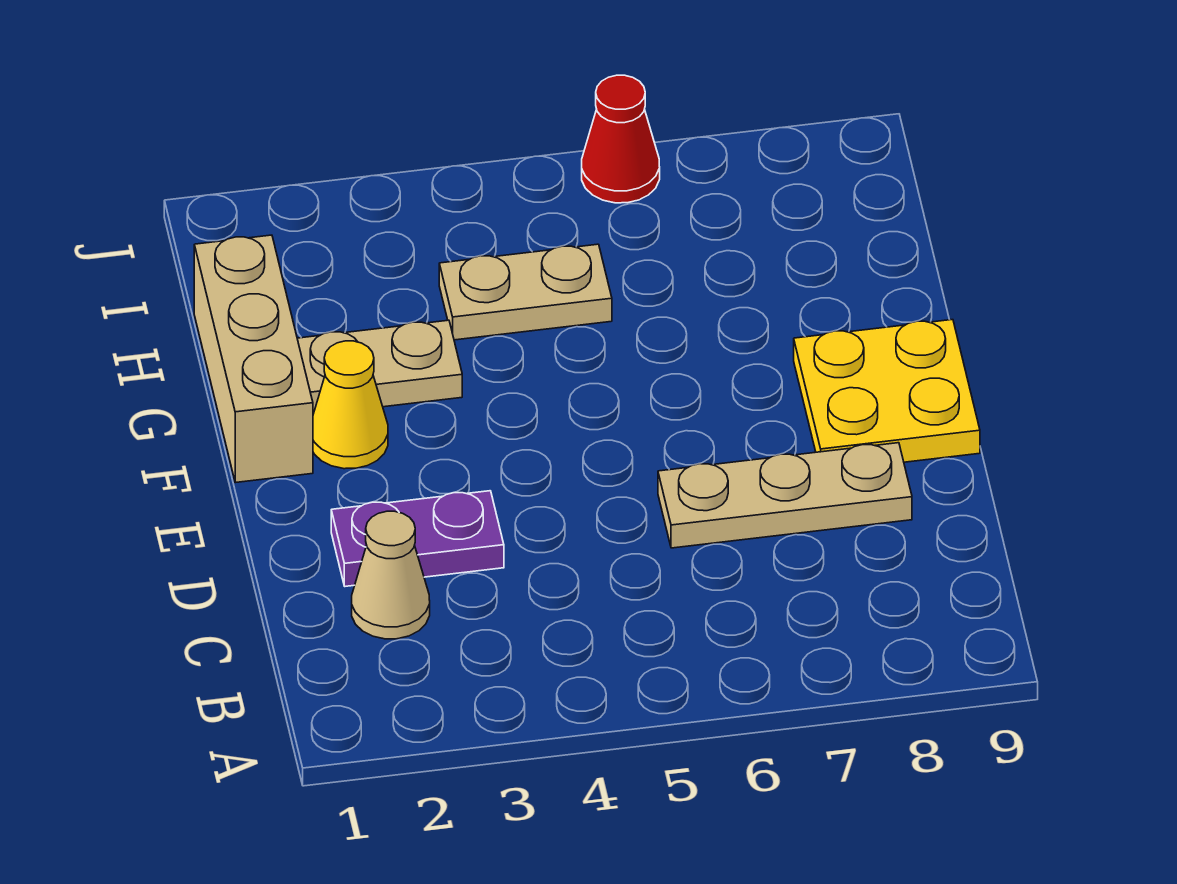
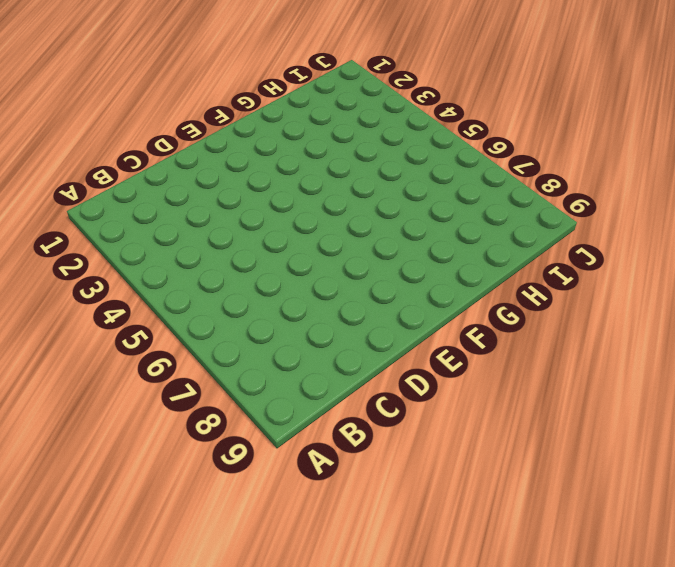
none -> tan 1x1 cone [352,511,430,639]
none -> purple 1x2 plate [331,491,504,586]

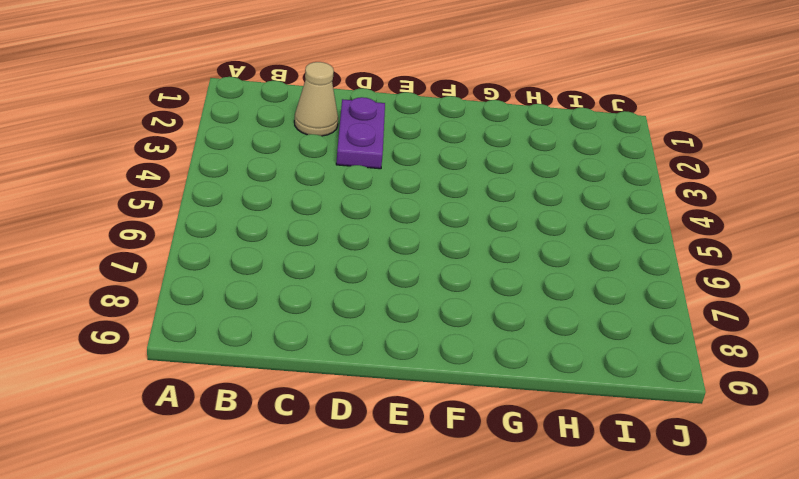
none -> tan 1x3 plate [658,443,912,548]
none -> yellow 2x2 plate [794,320,980,462]

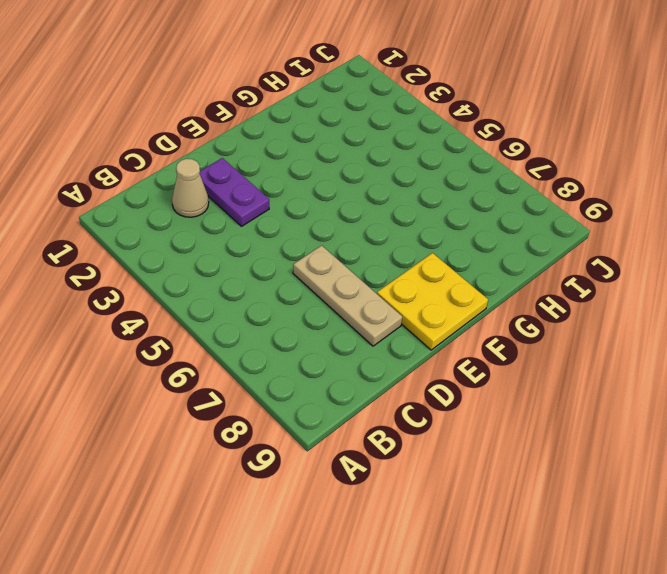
none -> tan 1x3 brick [194,235,313,483]
none -> yellow 1x1 cone [313,341,388,469]

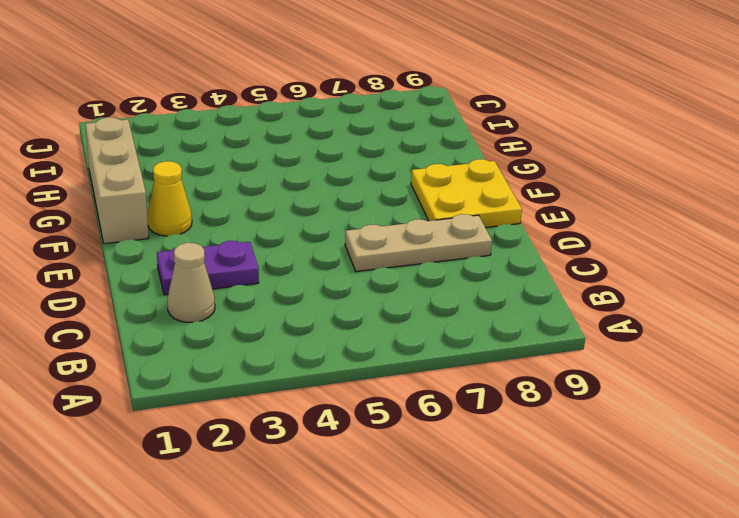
none -> tan 1x2 plate [297,320,462,414]
none -> tan 1x2 plate [439,244,612,340]

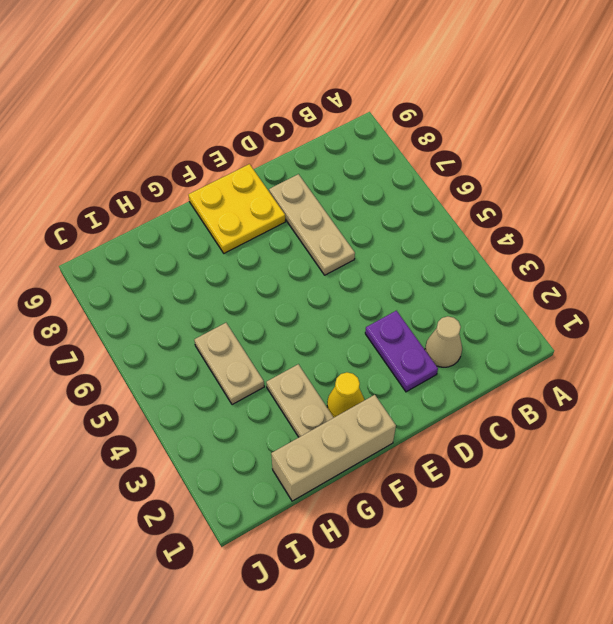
none -> red 1x1 cone [582,75,660,203]

